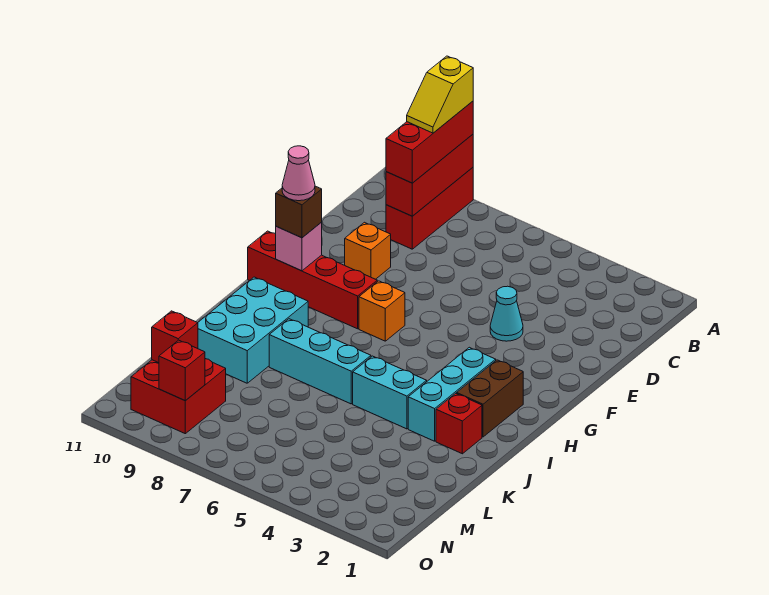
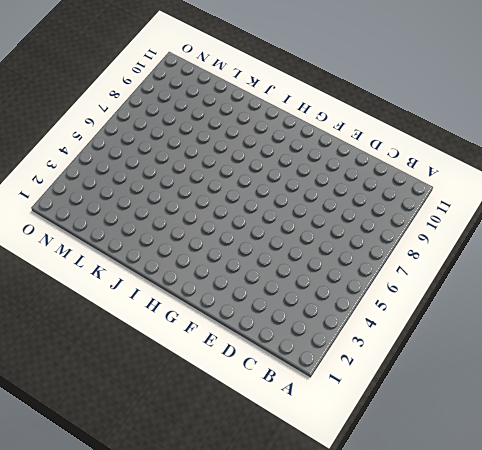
none -> red 1x3 brick [386,168,473,249]
none -> cyan 1x1 cone [490,286,523,341]
none -> orange 1x1 brick [345,222,391,279]

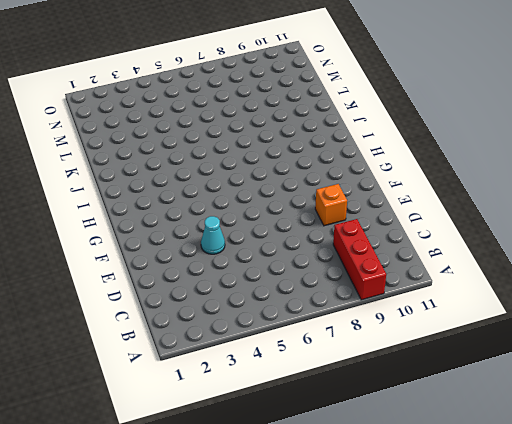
none -> orange 1x1 brick [359,281,405,341]
none -> red 1x4 brick [248,231,377,329]
none -> brown 1x2 brick [457,360,523,437]

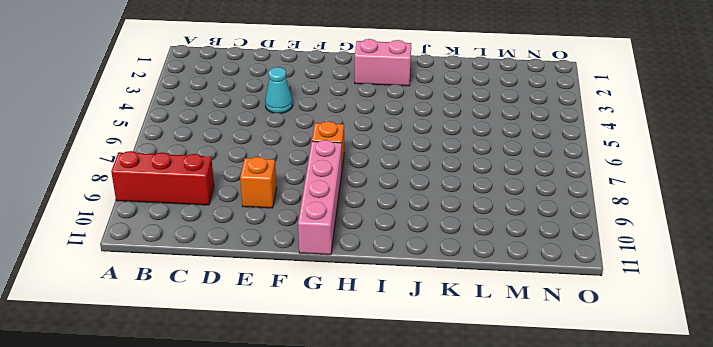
pink 1x4 brick [298,140,342,255] -> red 1x4 brick [248,231,377,329]
pink 1x2 brick [355,39,411,86] -> brown 1x2 brick [457,360,523,437]
none -> cyan 1x3 brick [408,347,496,441]
none -> cyan 2x3 brick [198,277,308,383]
none -> red 1x1 brick [436,393,482,454]

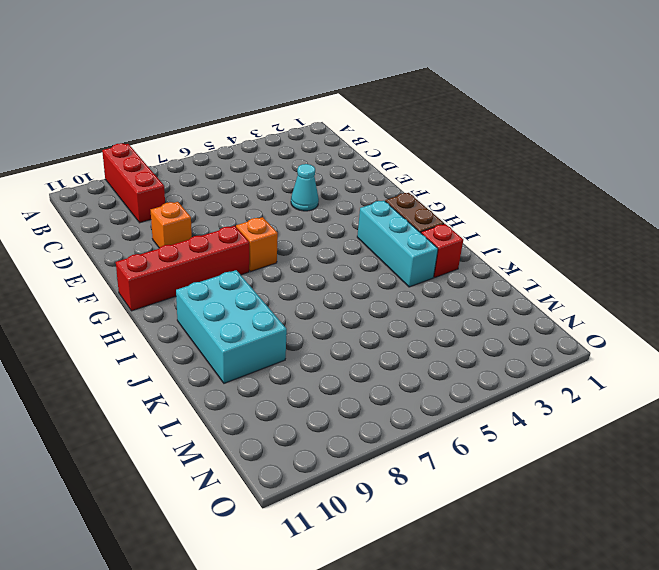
none -> cyan 1x2 brick [353,356,427,429]
none -> cyan 1x3 brick [269,319,371,404]
none -> red 2x2 brick [131,359,226,434]

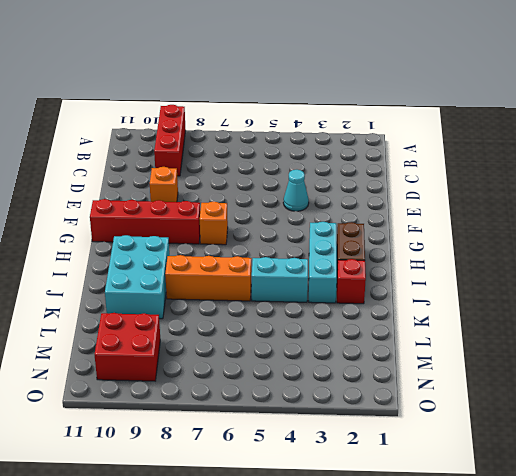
orange 1x3 brick [165,255,251,301] -> cyan 1x3 brick [269,319,371,404]
none -> red 1x3 brick [386,134,473,216]
none -> pink 1x1 brick [276,222,322,271]
none -> red 1x1 brick [152,311,198,363]

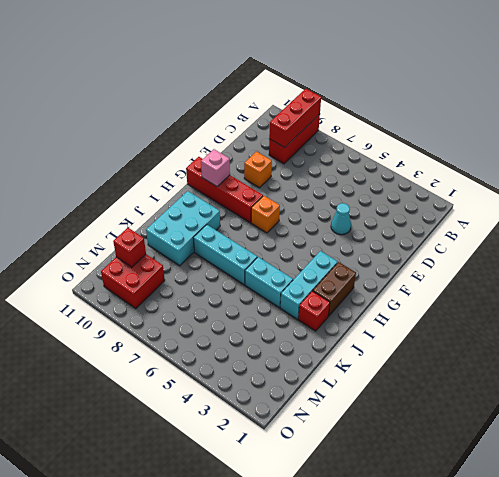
none -> red 1x1 brick [159,340,205,401]
none -> red 1x3 brick [386,101,473,183]
none -> brown 1x1 brick [276,186,322,238]

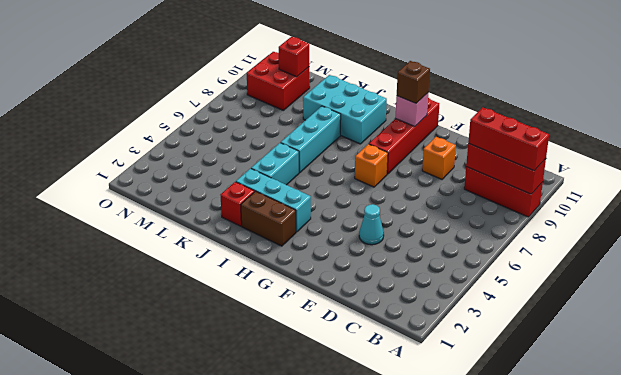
none -> red 1x1 brick [159,340,205,401]
none -> yellow 1x2 slope [407,56,473,133]
none -> pink 1x1 cone [282,146,315,201]

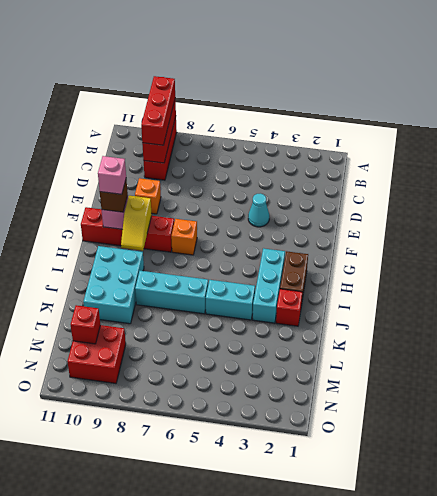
yellow 1x2 slope [121,196,152,251] -> yellow 1x2 slope moved to [407,56,473,133]
pink 1x1 brick [98,156,126,194] -> pink 1x1 cone [282,146,315,201]
none -> red 1x1 brick [159,340,205,401]

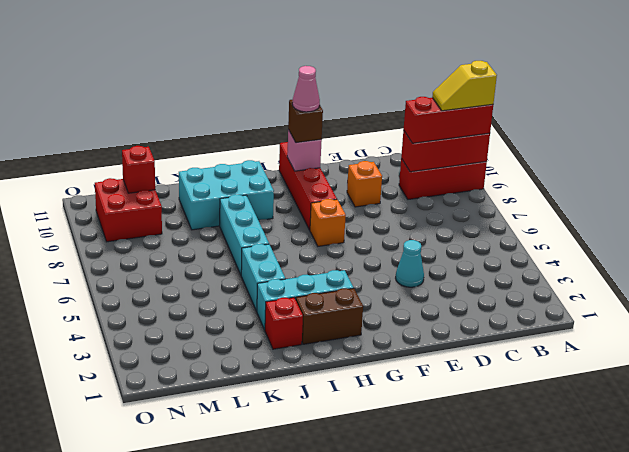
none -> red 1x1 brick [159,340,205,401]

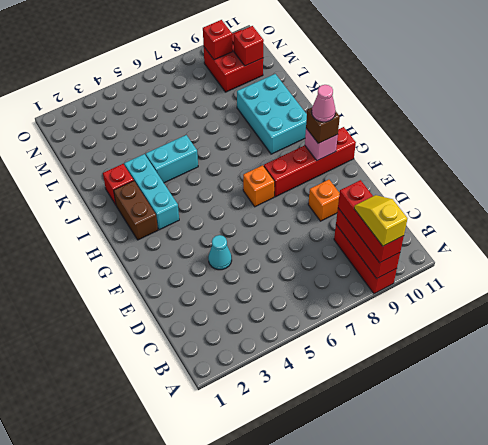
none -> cyan 1x3 brick [269,319,371,404]

